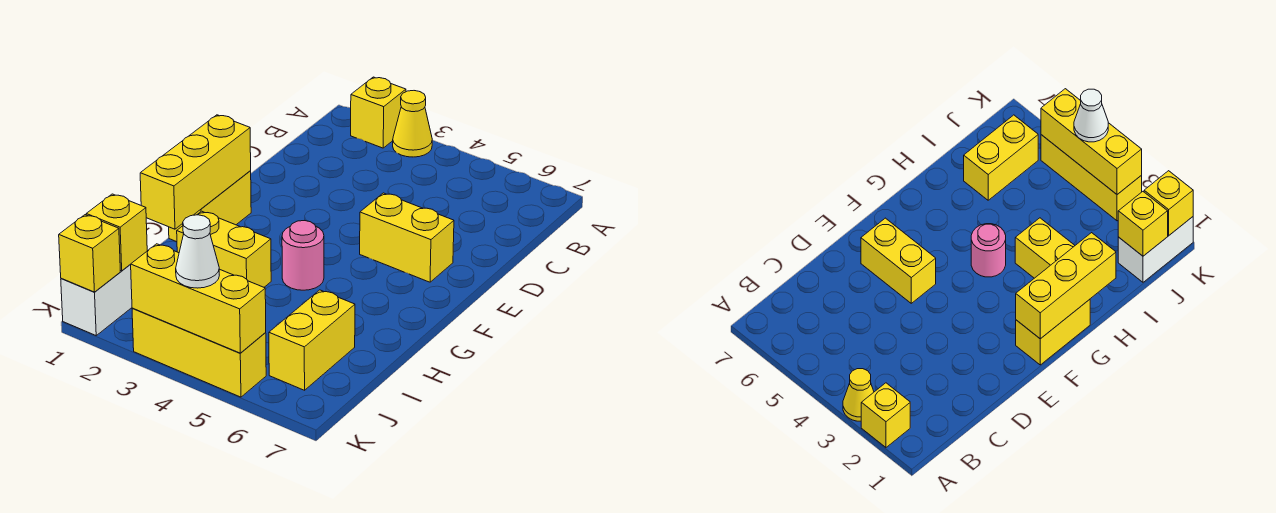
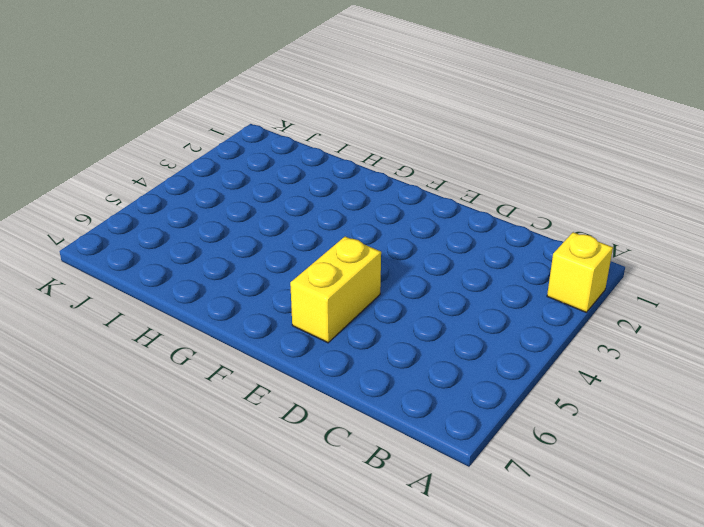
none -> yellow 1x1 cone [393,91,432,157]
none -> yellow 1x2 brick [169,171,251,242]
none -> pink 1x1 round brick [282,220,324,290]

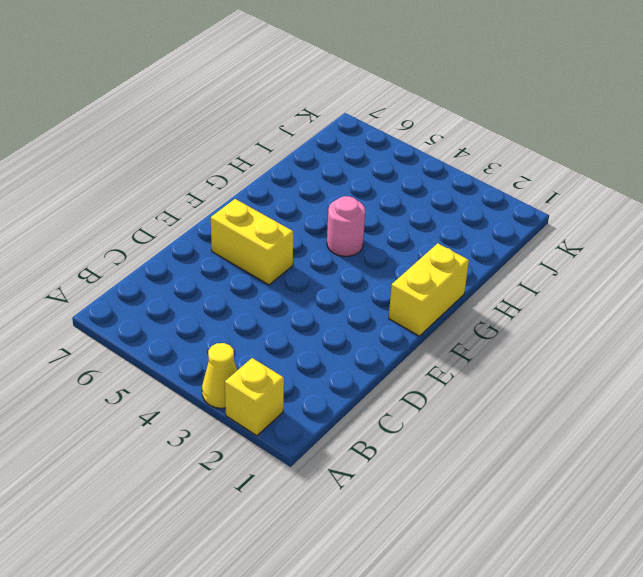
none -> yellow 1x2 brick [177,211,271,287]
none -> yellow 1x2 brick [269,290,355,390]
none -> white 1x2 brick [61,264,132,335]

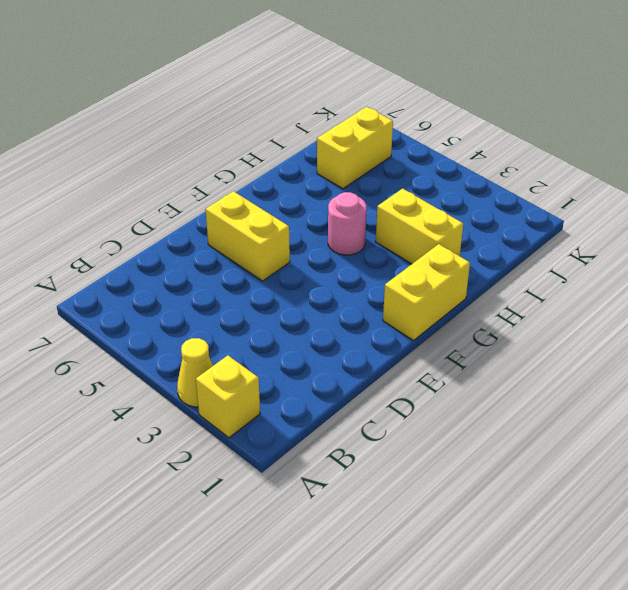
none -> white 1x2 brick [61,264,132,335]
none -> yellow 1x3 brick [132,308,266,397]
none -> yellow 1x3 brick [140,115,251,229]

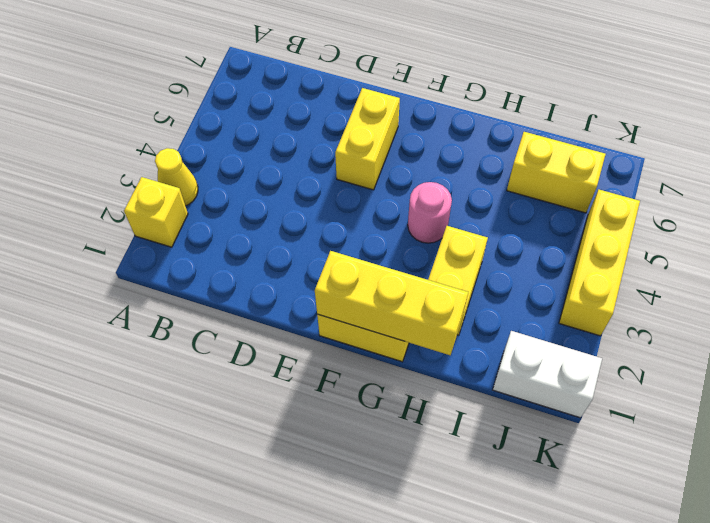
none -> yellow 1x1 brick [86,194,147,271]
none -> yellow 1x1 brick [59,215,120,292]
none -> yellow 1x3 brick [131,244,266,353]

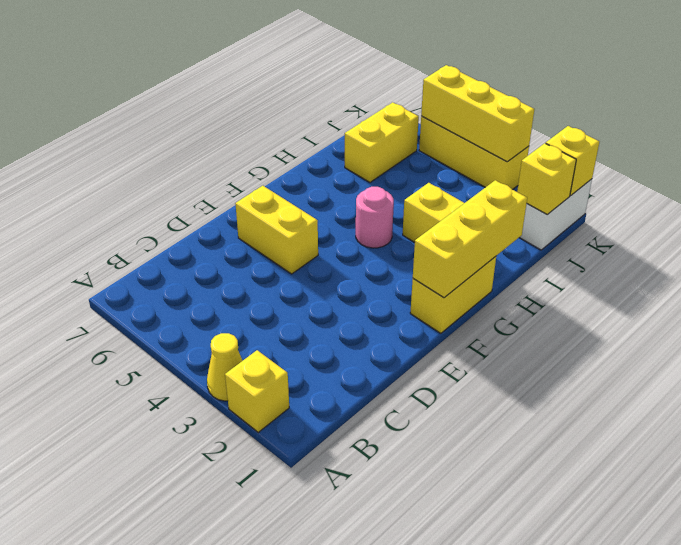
none -> white 1x1 cone [176,215,219,288]

